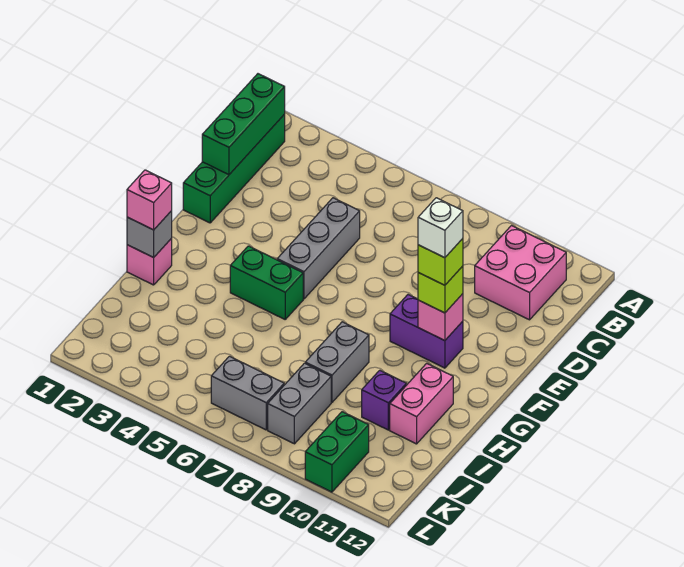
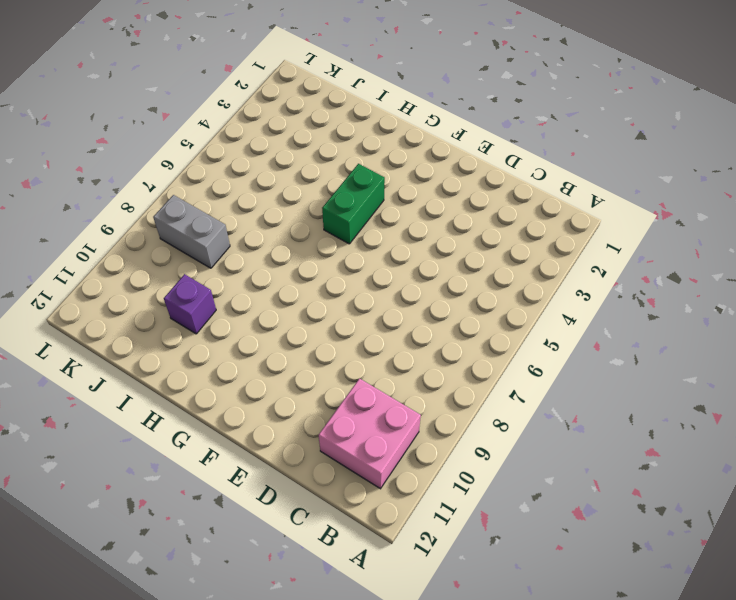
none -> green 1x4 brick [183,114,285,223]
none -> grey 1x3 brick [277,198,360,299]
none -> purple 1x2 brick [390,295,463,368]

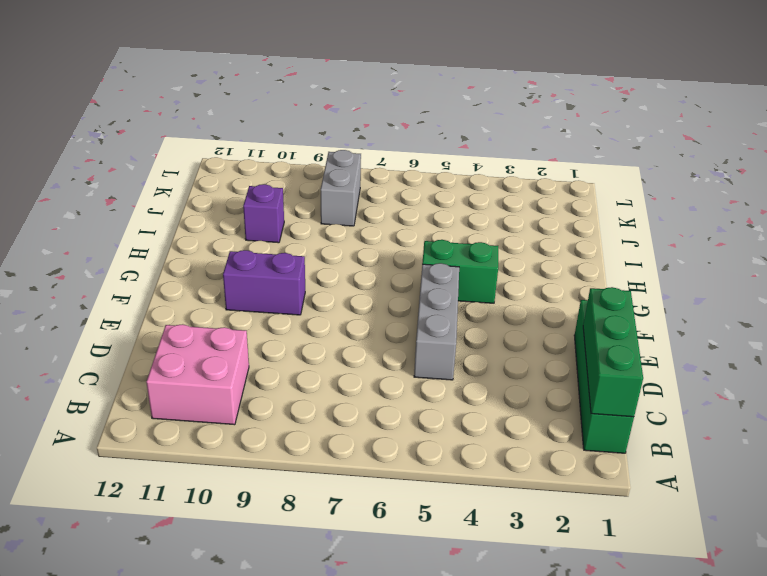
none -> pink 1x1 brick [127,238,172,285]
none -> grey 1x2 brick [305,322,369,402]
none -> pink 1x2 brick [390,363,453,444]

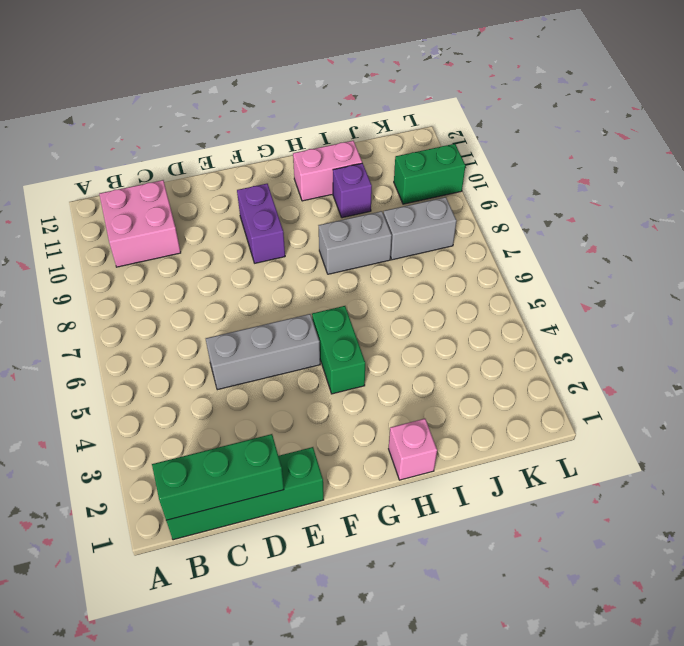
none -> grey 1x2 brick [211,356,284,430]
none -> pink 1x1 brick [418,294,463,341]
none -> grey 1x1 brick [127,211,172,257]

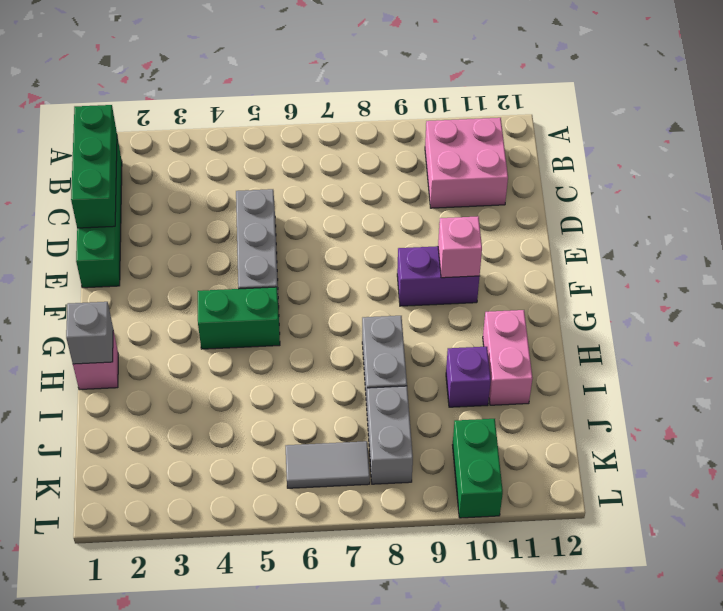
grey 1x2 tile [286,441,370,488] -> grey 1x2 brick [211,356,284,430]
none -> lime 1x1 brick [418,266,463,313]
none -> pink 1x1 brick [127,170,172,230]
none -> lime 1x1 brick [418,239,463,285]

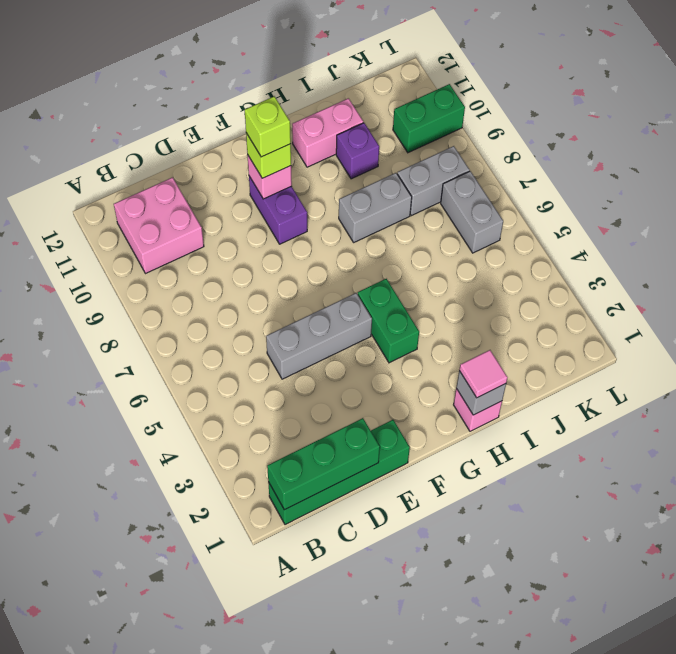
pink 1x1 tile [459,350,508,398] -> pink 1x1 brick [127,170,172,230]
none -> white 1x1 brick [418,198,463,258]

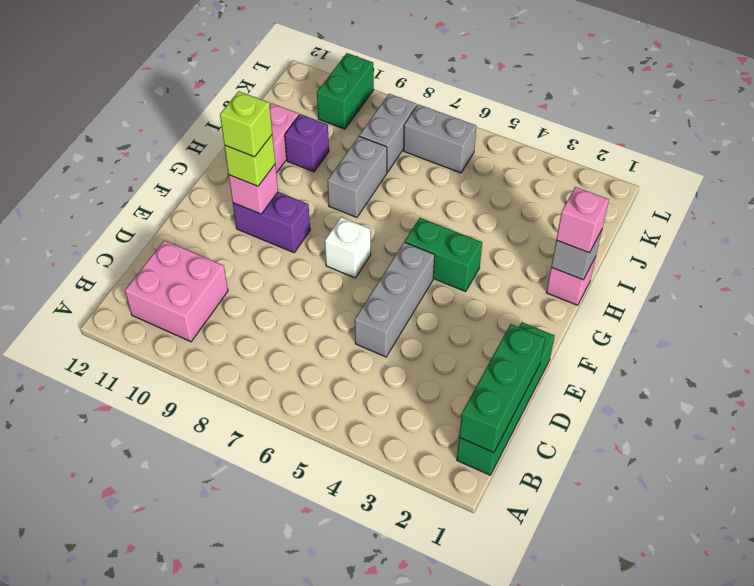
white 1x1 brick [325,217,371,278] -> white 1x1 brick moved to [418,198,463,258]

